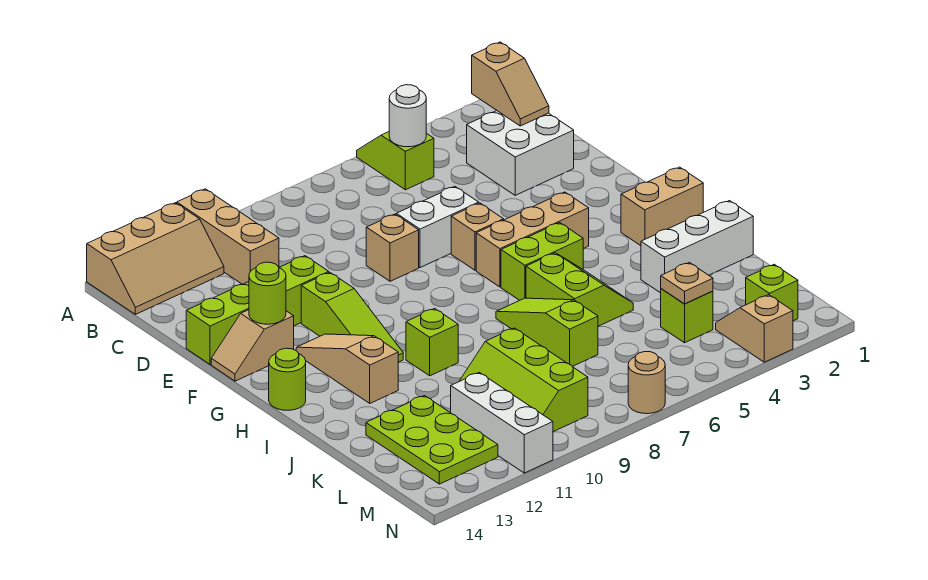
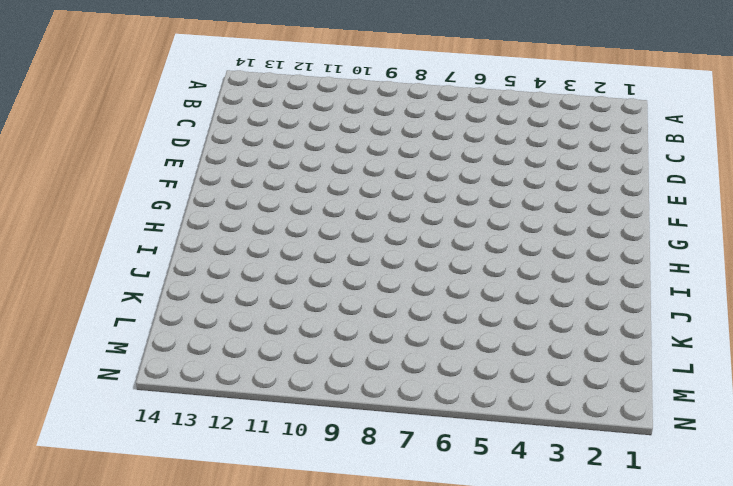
none -> lime 1x2 slope [357,132,434,190]
none -> tan 1x3 brick [177,189,279,284]
none -> tan 2x3 slope [87,203,224,314]
none -> white 2x2 brick [467,111,574,195]

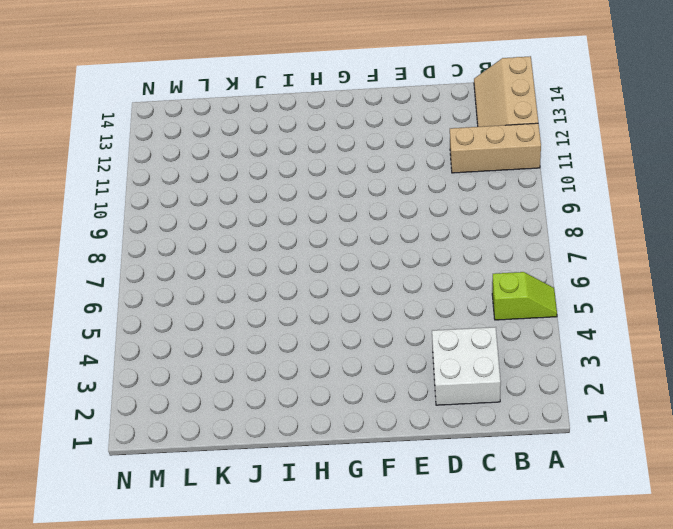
none -> white 1x2 brick [396,187,479,268]
none -> tan 1x1 brick [366,214,419,281]
none -> lime 1x4 brick [186,256,329,365]
none -> tan 1x1 brick [451,203,504,270]

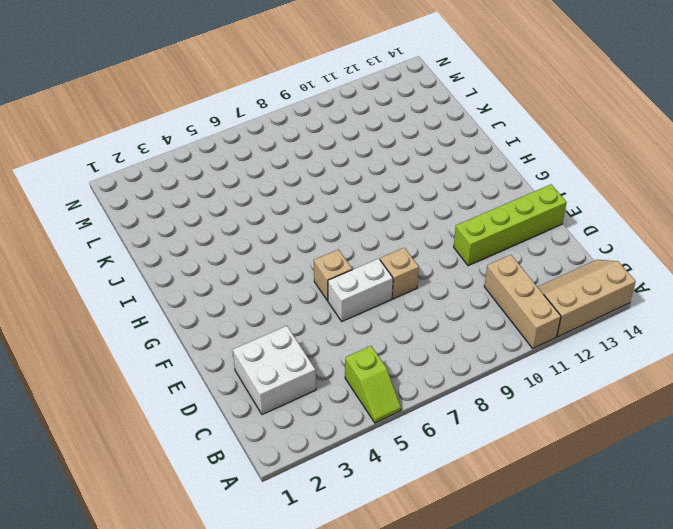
none -> lime 1x3 slope [301,272,403,362]
none -> tan 1x2 slope [211,310,294,381]
none -> tan 1x3 brick [476,192,589,287]
none -> tan 1x3 slope [296,334,398,403]

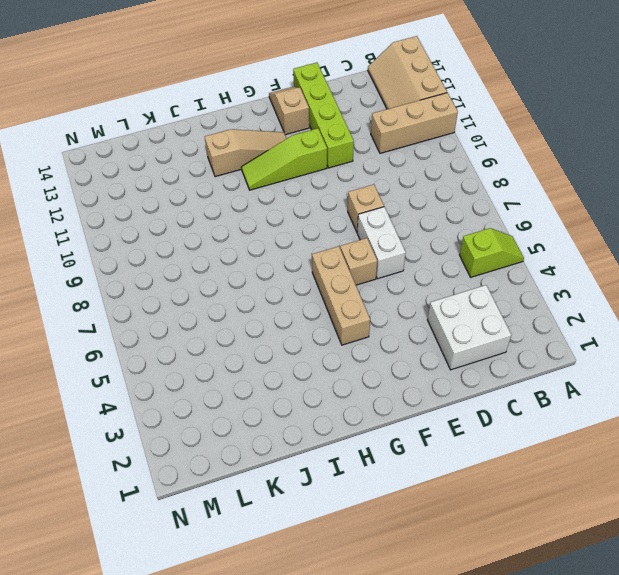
none -> tan 1x2 brick [621,167,703,246]
none -> lime 1x2 brick [501,223,583,300]
none -> lime 1x1 round brick [269,348,306,410]
none -> lime 2x2 slope [526,253,633,326]

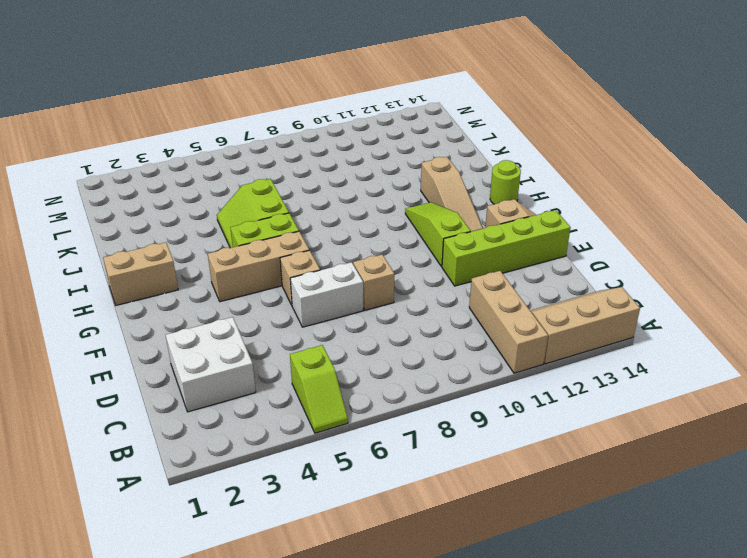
none -> lime 1x3 slope [496,298,598,366]
none -> lime 1x1 brick [406,309,458,376]
none -> white 1x3 brick [641,201,753,293]
none -> lime 2x3 slope [460,328,588,432]

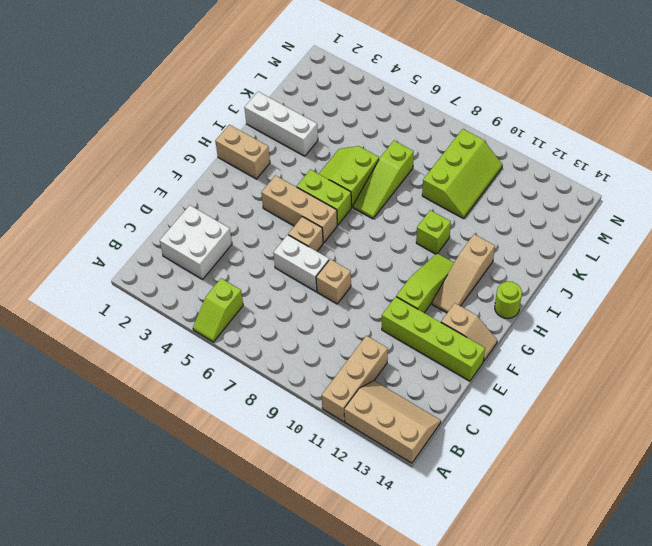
none -> lime 2x3 plate [366,396,498,484]
none -> lime 1x1 brick [661,289,713,343]
none -> white 1x3 brick [451,372,553,473]
none -> lime 1x1 brick [746,264,798,321]

